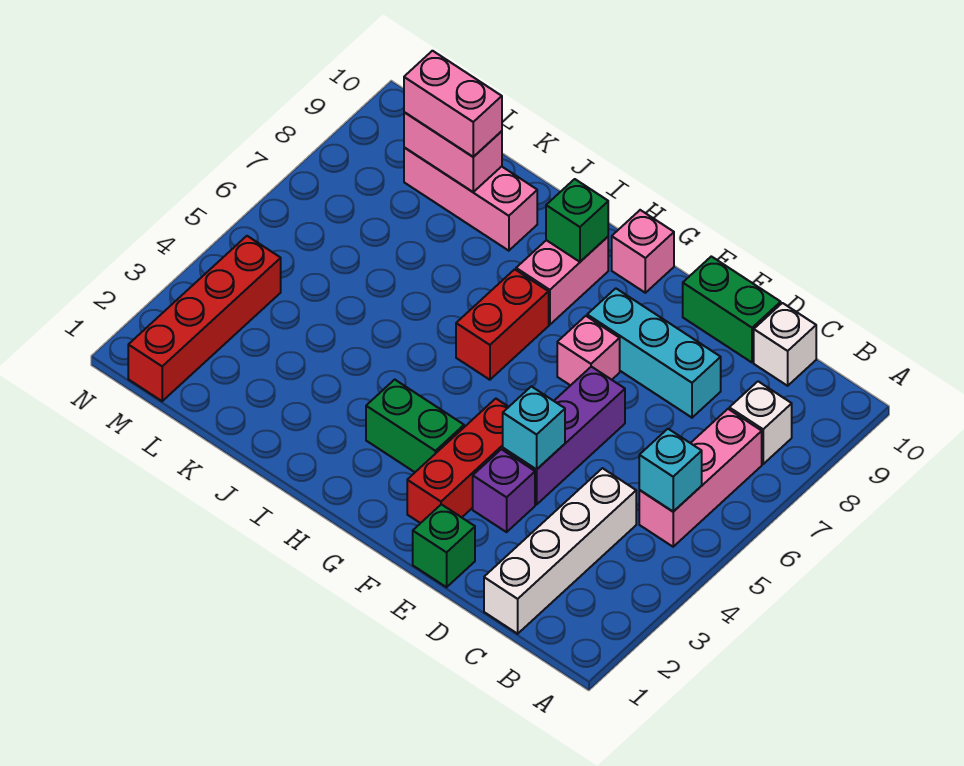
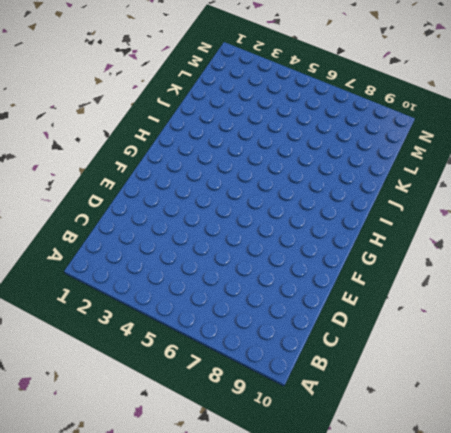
none -> pink 1x3 brick [639,409,762,547]
none -> white 1x1 brick [729,381,792,464]
none -> white 1x4 brick [484,468,636,634]

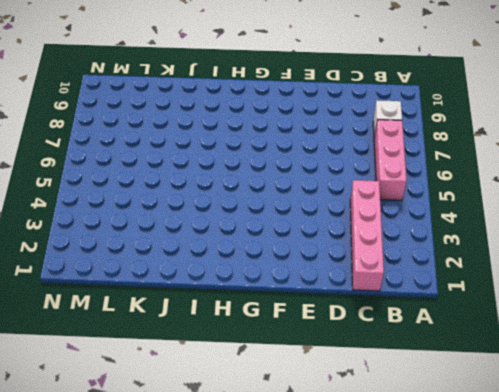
pink 1x4 brick [350,180,384,291] -> white 1x4 brick [484,468,636,634]
none -> white 1x1 brick [754,303,816,386]
none -> cyan 1x3 brick [587,288,721,418]
none -> green 1x2 brick [683,256,781,362]

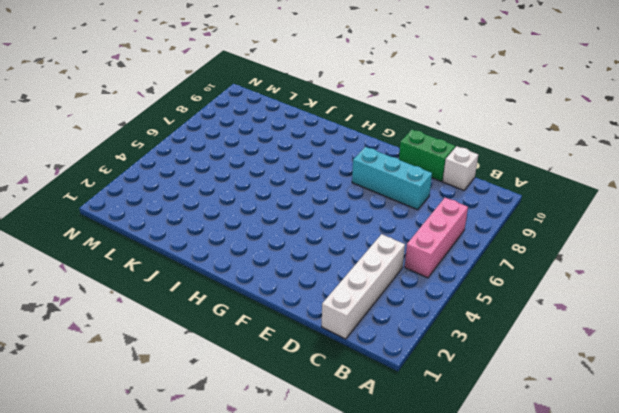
none -> white 1x1 brick [729,381,792,464]
none -> green 1x1 brick [413,504,475,587]
none -> purple 1x1 brick [473,449,535,532]

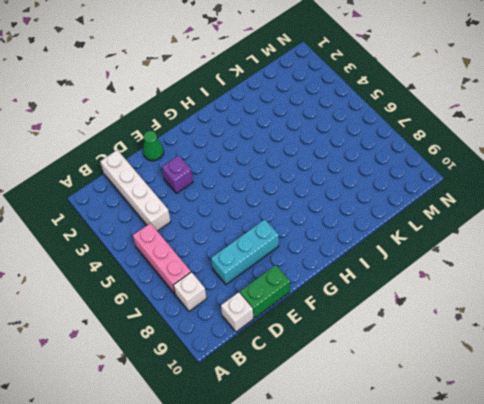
green 1x1 cone [143,131,164,161] -> green 1x1 brick [413,504,475,587]
none -> purple 1x3 brick [503,367,625,505]
none -> red 1x3 brick [407,399,508,523]
none -> pink 1x1 brick [557,316,620,386]

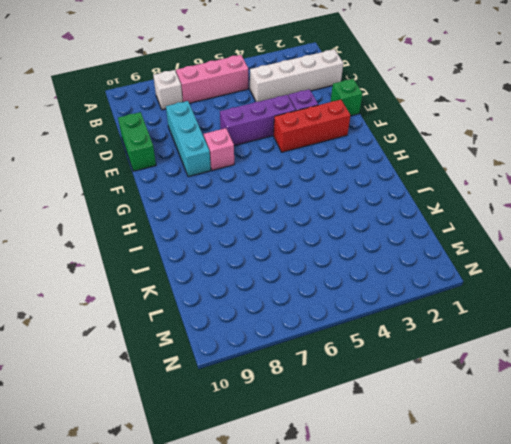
none -> white 1x1 brick [754,303,816,386]
none -> green 1x2 brick [366,380,464,472]
none -> pink 1x1 brick [612,210,674,293]

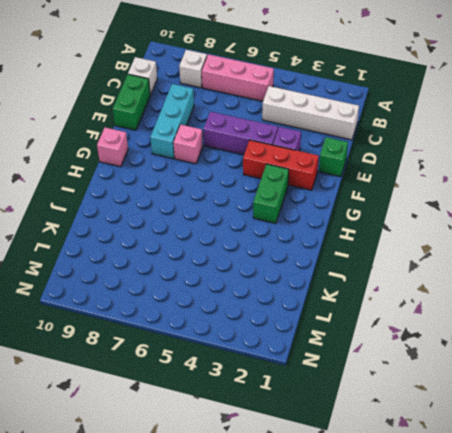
none -> red 1x2 brick [456,269,549,380]
none -> pink 1x2 brick [516,237,608,325]
none -> pink 1x3 brick [404,147,537,251]

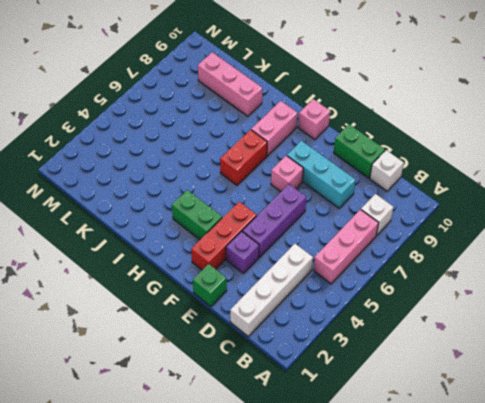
none -> red 1x4 brick [128,236,281,401]
none -> cyan 1x1 brick [639,429,702,512]
none -> cyan 1x1 brick [503,386,565,470]

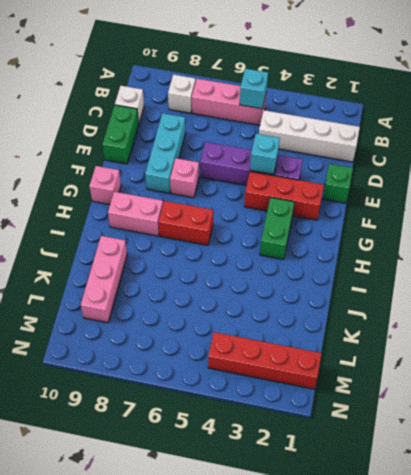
none -> green 1x1 brick [546,179,608,262]
none -> pink 1x2 brick [404,112,502,192]
none -> pink 1x2 brick [404,51,502,157]

